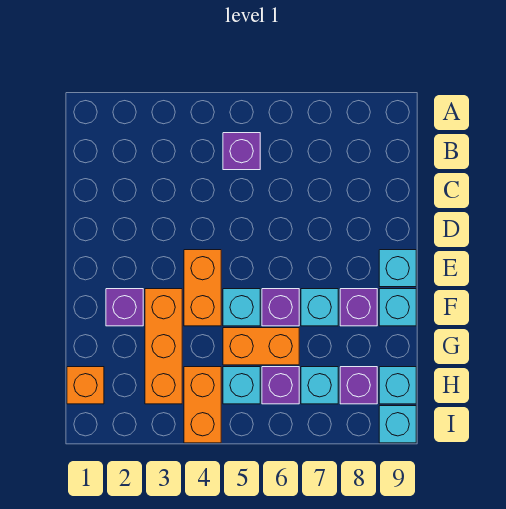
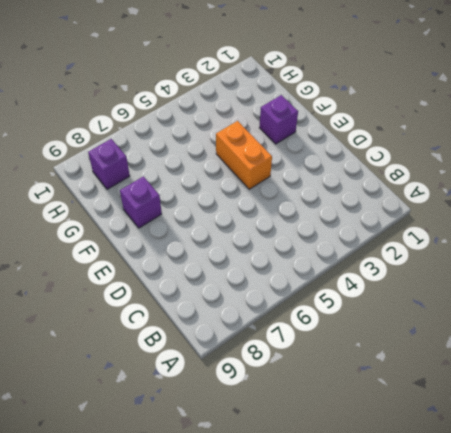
none -> purple 1x1 brick [223,133,260,170]
none -> cyan 1x1 brick [379,250,416,287]
none -> orange 1x3 brick [145,289,182,404]

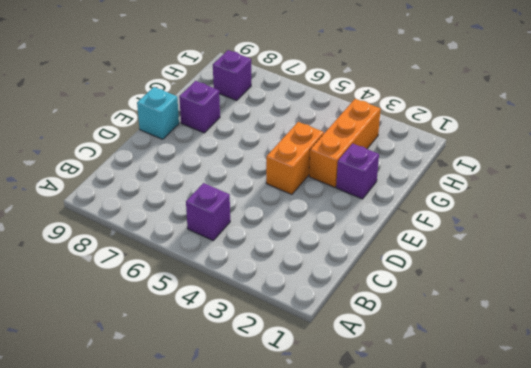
none -> cyan 1x1 brick [223,289,260,326]
none -> purple 1x1 brick [262,289,299,326]
none -> cyan 1x1 brick [301,289,338,326]

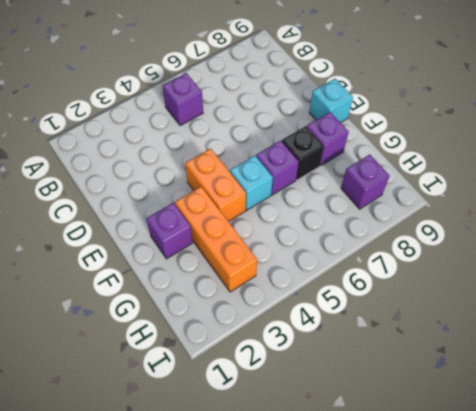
black 1x1 brick [282,126,324,180] -> cyan 1x1 brick [301,289,338,326]
none -> cyan 1x1 brick [379,289,416,326]
none -> orange 1x2 brick [223,328,299,365]
none -> orange 1x1 brick [67,367,104,404]

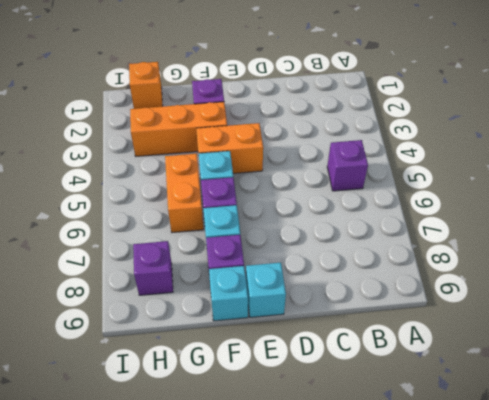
none -> orange 1x2 brick [184,367,221,443]
none -> cyan 1x1 brick [223,367,260,404]
none -> purple 1x1 brick [262,367,299,404]

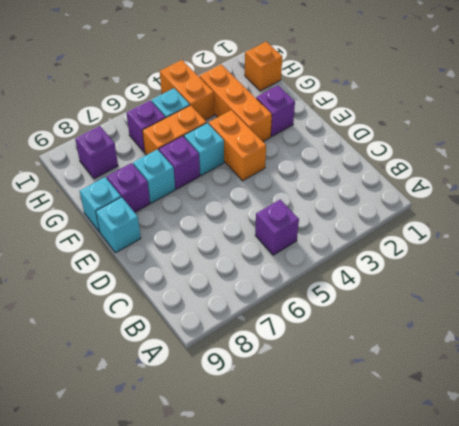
none -> cyan 1x1 brick [301,367,338,404]
none -> cyan 1x1 brick [379,367,416,404]
none -> cyan 1x1 brick [379,406,416,443]

